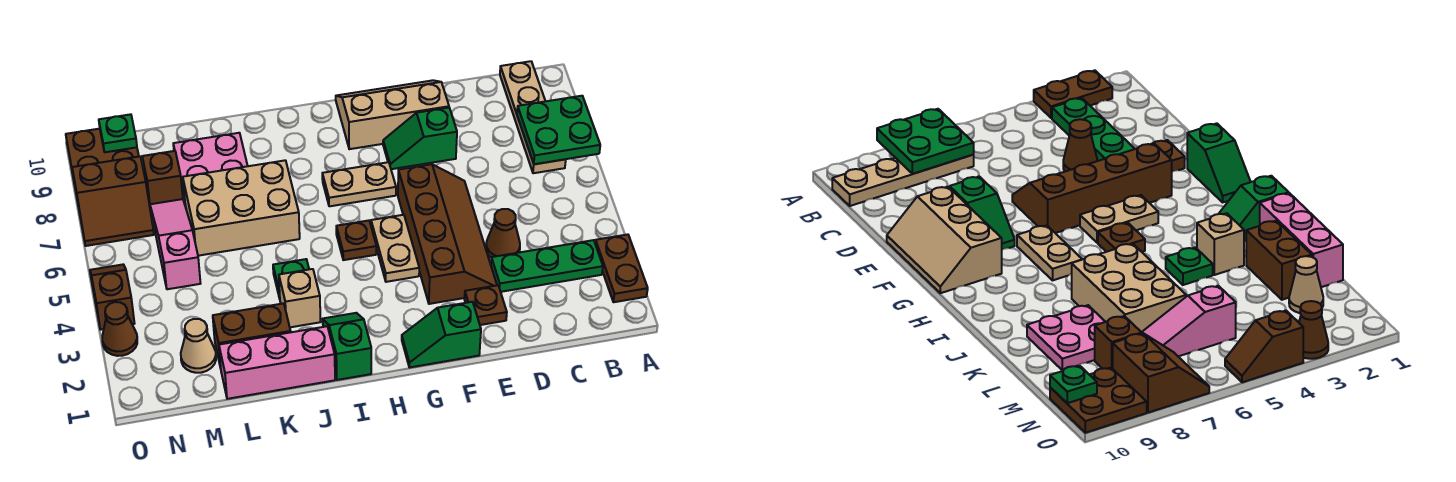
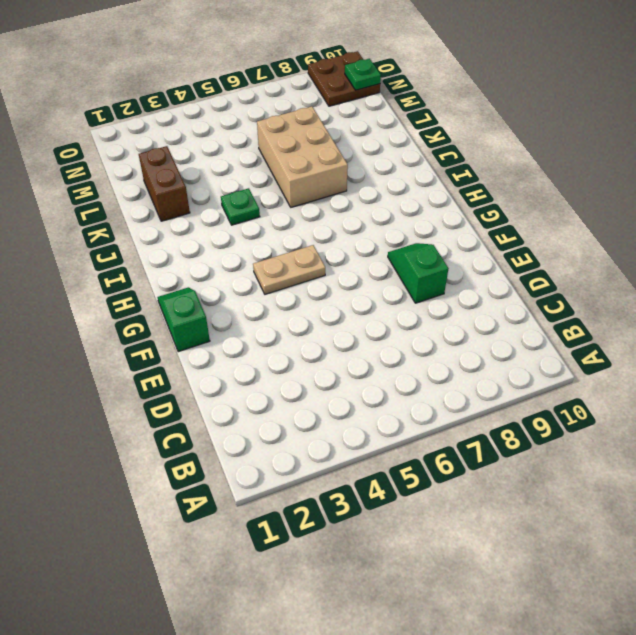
none -> brown 1x2 plate [595,234,648,302]
none -> green 1x3 plate [491,240,603,292]
none -> tan 1x4 plate [500,61,566,173]

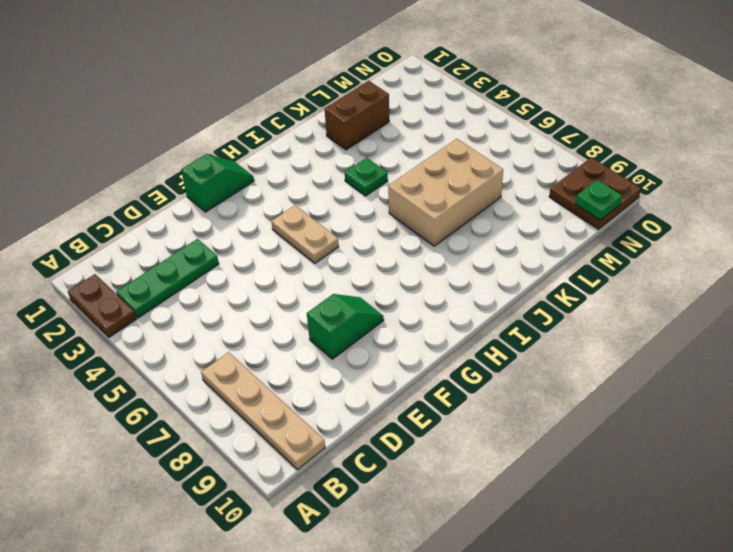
none -> brown 1x1 cone [486,209,520,257]
none -> brown 1x1 plate [464,285,507,325]
none -> brown 2x4 slope [398,164,497,304]

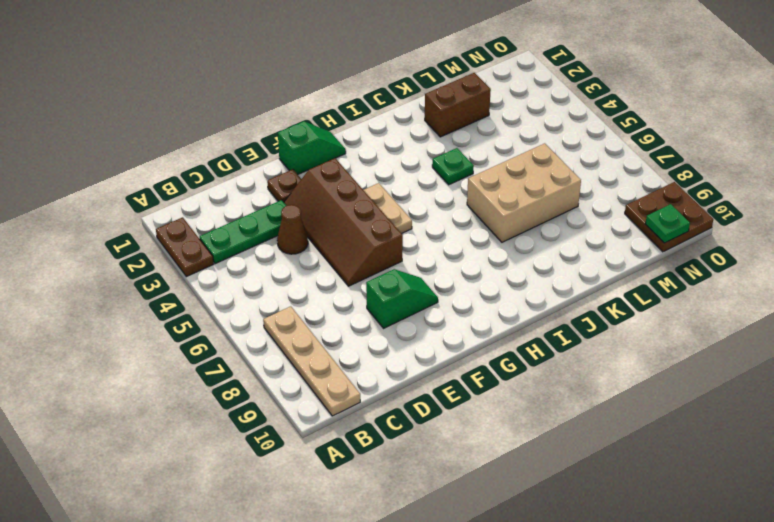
none -> tan 2x3 slope [336,80,449,149]
none -> tan 1x2 plate [322,162,396,206]
none -> brown 1x1 plate [336,220,377,260]

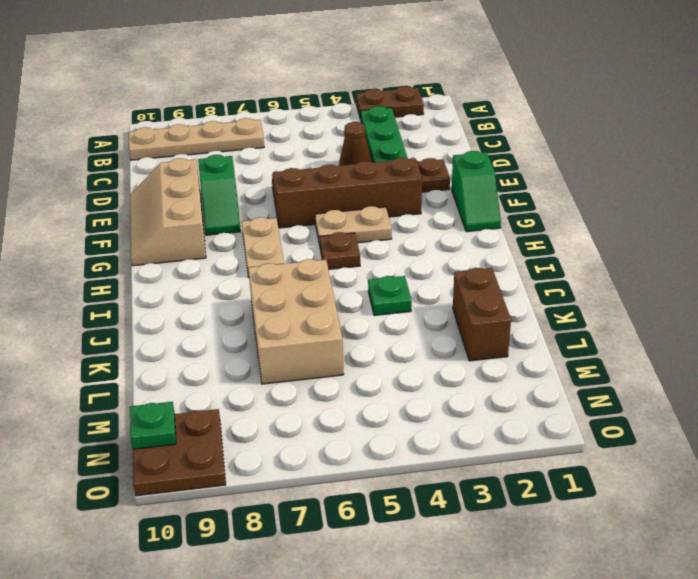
none -> green 1x2 slope [322,313,371,380]
none -> pink 1x3 brick [219,326,335,399]
none -> tan 1x1 brick [279,269,321,327]

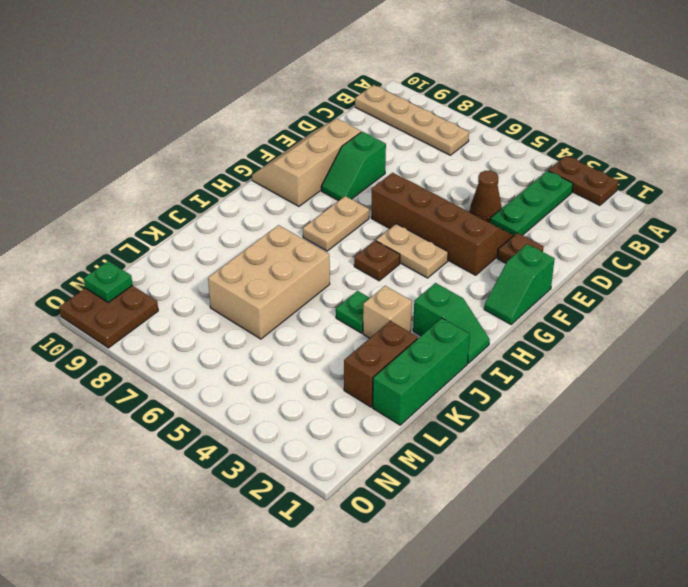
green 1x2 slope [413,283,490,363] -> green 1x2 slope turned to [322,313,371,380]
green 1x3 brick [373,318,470,425] -> pink 1x3 brick [219,326,335,399]
none -> pink 2x2 plate [173,133,248,200]
none -> tan 1x1 cone [181,319,216,373]
none -> pink 1x3 slope [150,199,201,289]

